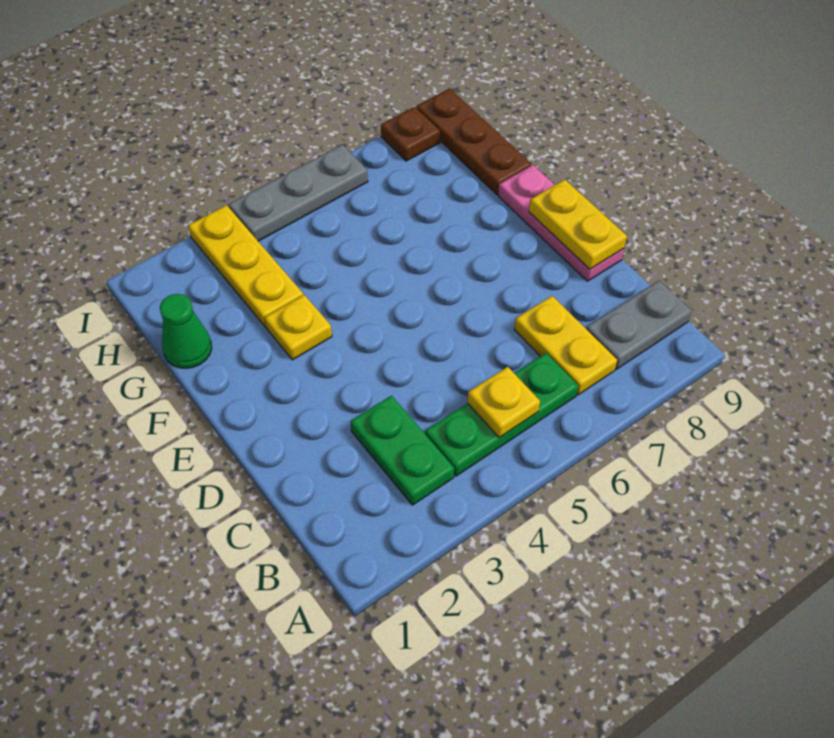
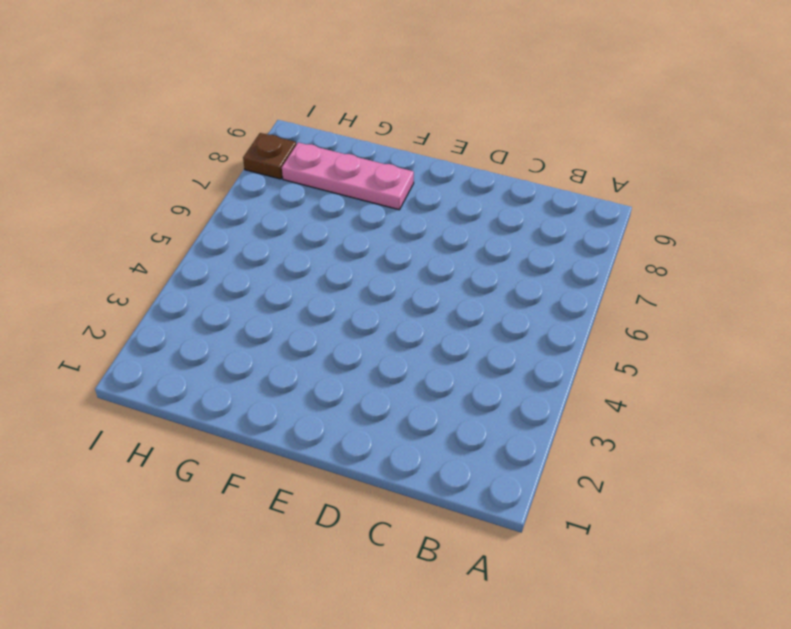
pink 1x3 plate [282,142,414,210] -> pink 1x3 plate moved to [498,165,624,281]
none -> green 1x2 plate [350,396,454,505]
none -> green 1x3 plate [425,353,578,476]
none -> yellow 1x2 plate [514,296,617,395]

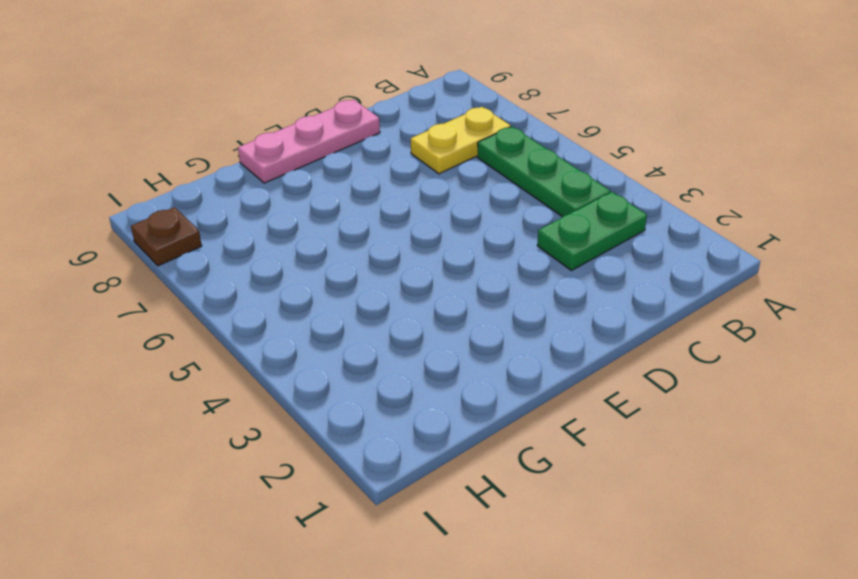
none -> grey 1x2 plate [586,281,692,369]
none -> yellow 1x1 plate [265,295,332,360]
none -> green 1x1 cone [160,294,212,368]

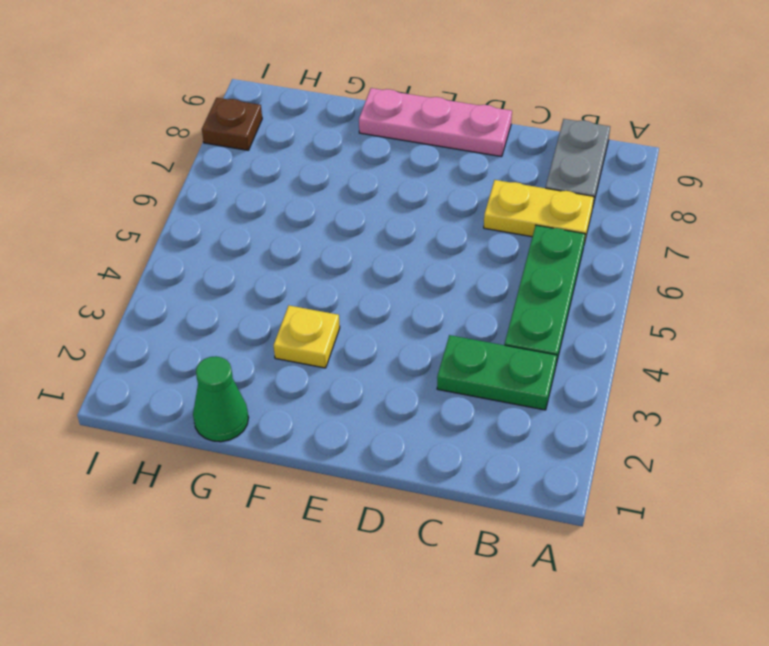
none -> yellow 1x3 plate [188,205,303,327]
none -> brown 1x3 plate [417,88,532,195]
none -> grey 1x3 plate [229,145,368,241]

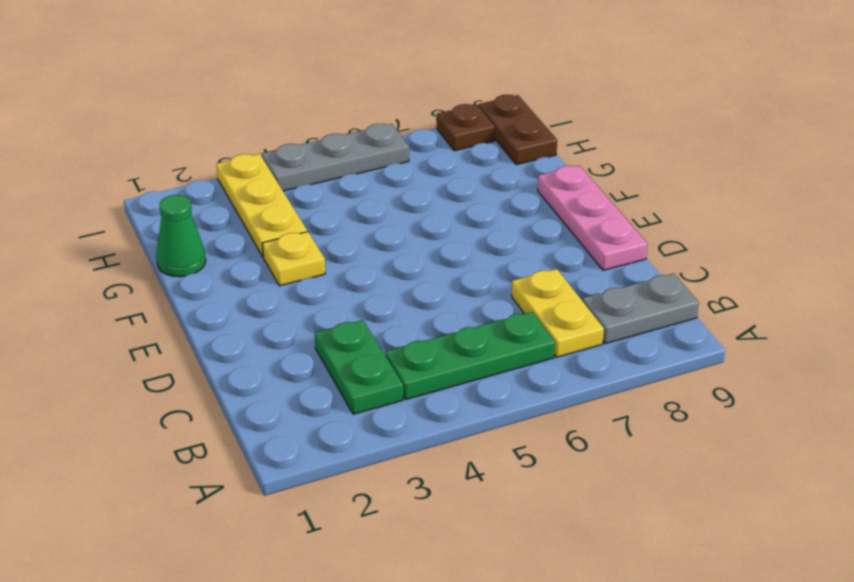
brown 1x2 plate [479,95,557,165] -> brown 1x3 plate [417,88,532,195]
none -> yellow 1x1 plate [467,367,540,438]
none -> yellow 1x2 plate [529,179,627,269]

